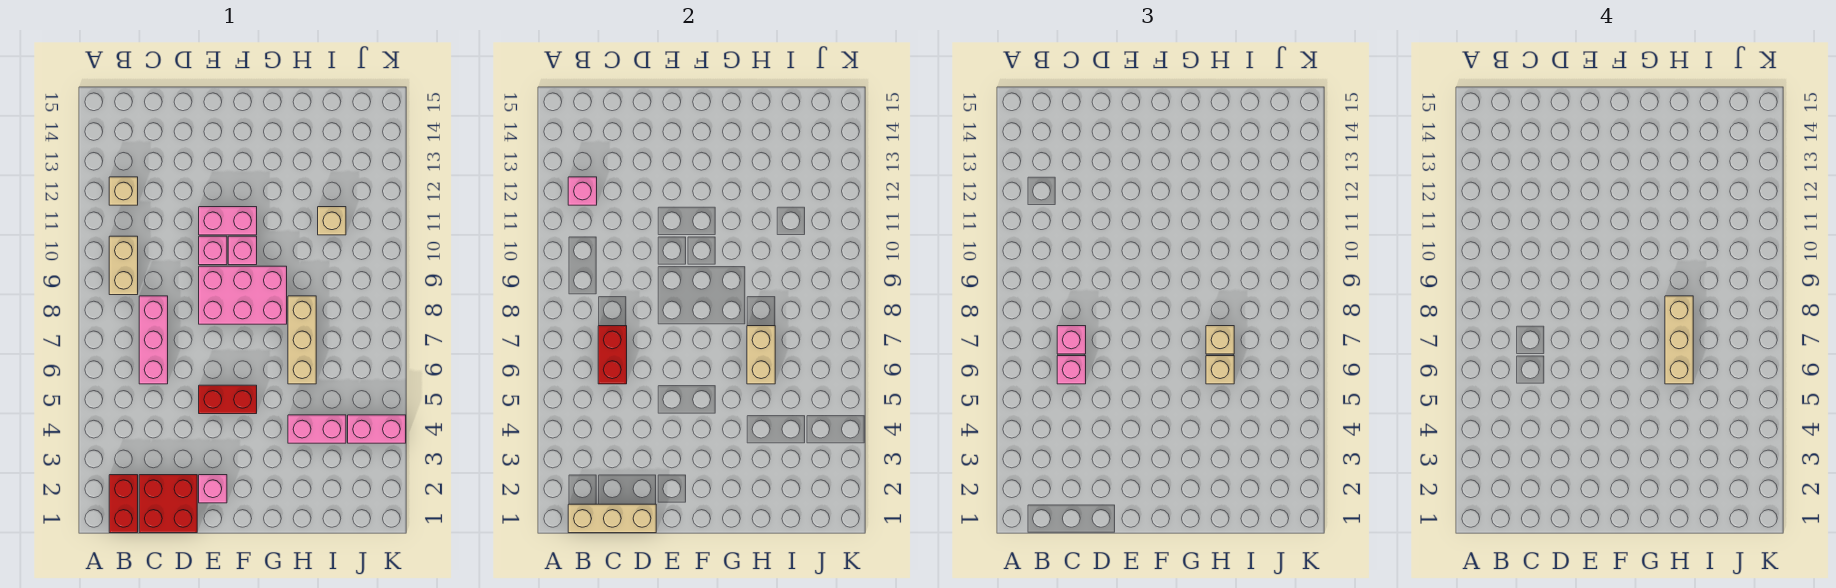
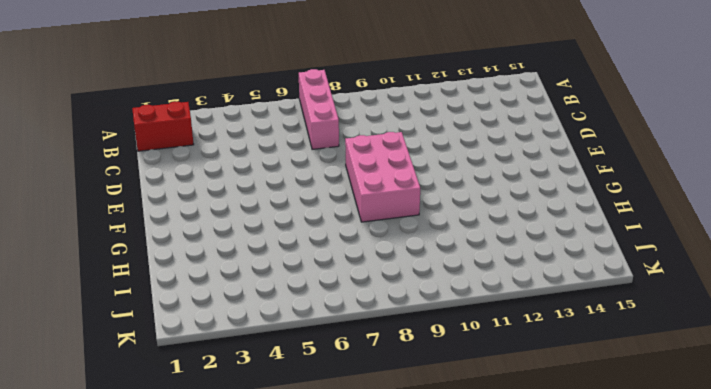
pink 1x3 brick [299,69,339,149] -> pink 1x3 brick turned to [139,296,168,384]
none -> tan 1x2 brick [109,236,138,295]
none -> tan 1x1 brick [109,177,138,205]
none -> red 2x2 brick [139,475,197,533]

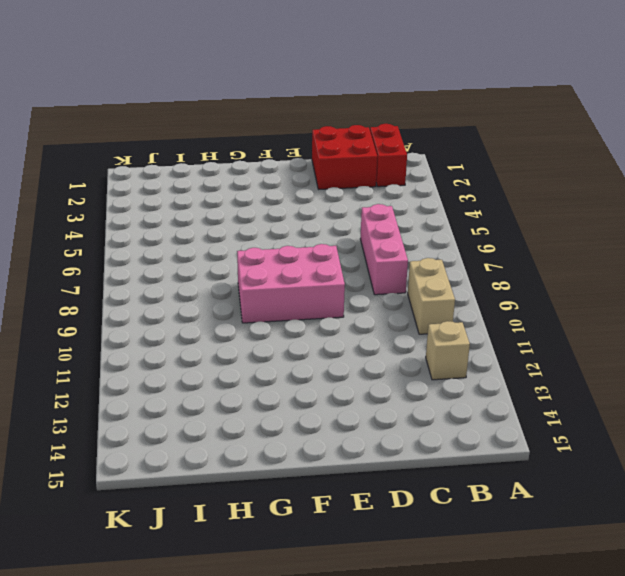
none -> pink 1x1 brick [199,475,227,503]
none -> red 1x2 brick [199,385,257,414]
none -> pink 1x1 brick [199,236,227,265]

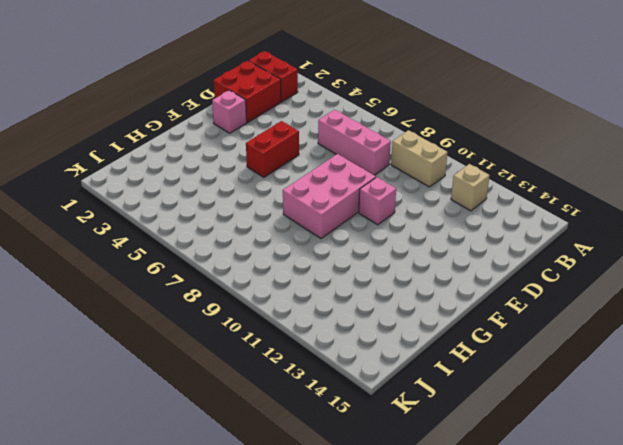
none -> pink 1x2 brick [199,207,257,235]
none -> pink 1x1 brick [228,236,257,265]
none -> pink 1x2 brick [288,415,346,443]

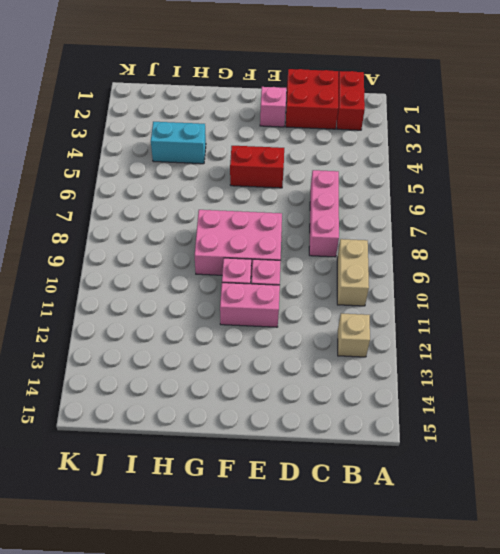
cyan 1x2 brick [151,122,206,164] -> pink 1x2 brick [288,415,346,443]
none -> tan 1x3 brick [288,296,316,384]
none -> tan 1x1 brick [318,207,346,235]
none -> pink 1x2 brick [348,415,406,443]

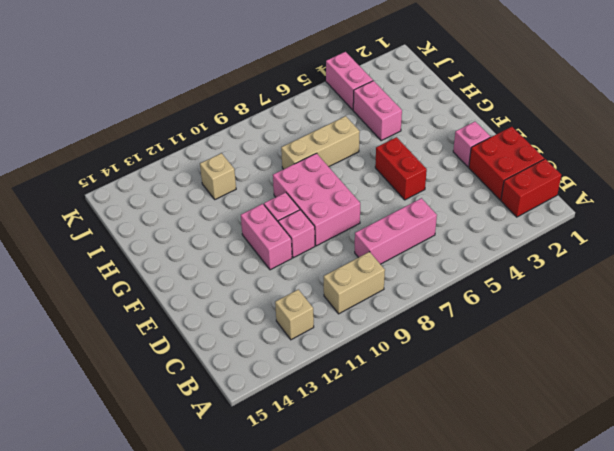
none -> tan 1x3 brick [568,504,656,533]
none -> pink 1x1 brick [568,177,597,205]
none -> red 1x2 brick [598,326,627,384]

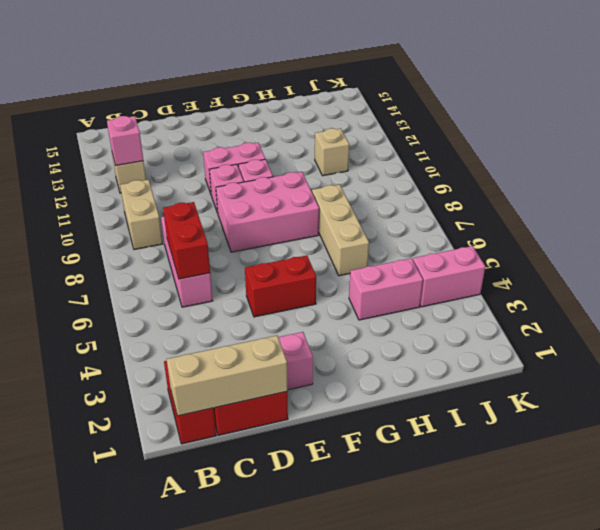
none -> tan 1x2 brick [747,326,775,384]
none -> pink 1x1 brick [1057,356,1086,384]
none -> pink 1x1 brick [1057,326,1086,354]

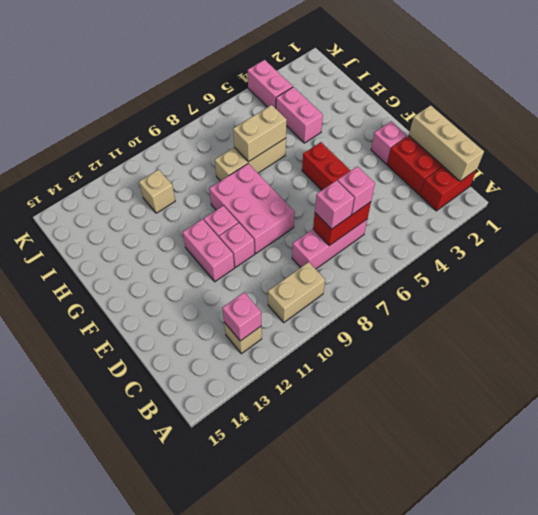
none -> tan 1x1 brick [1206,356,1234,384]
none -> tan 1x1 brick [1206,326,1234,354]
none -> tan 1x3 brick [1665,296,1693,384]

